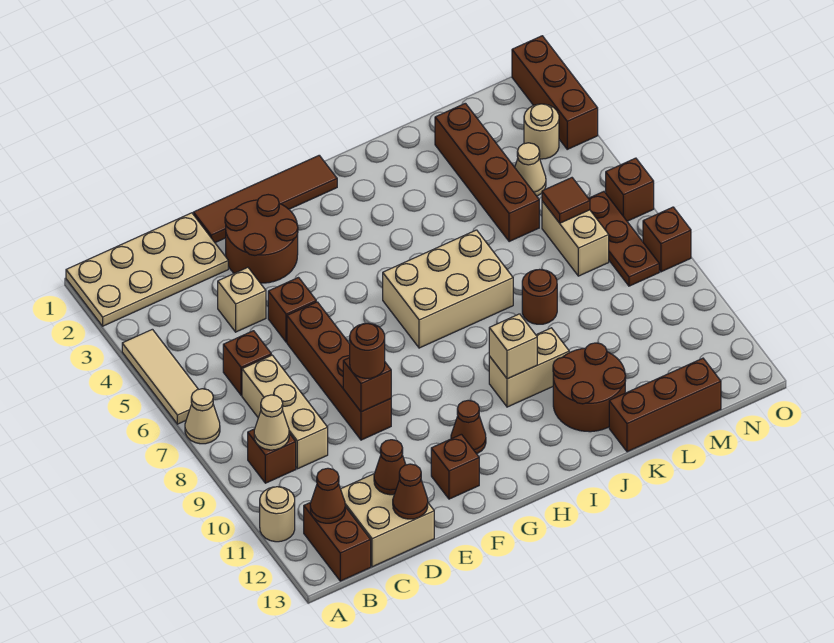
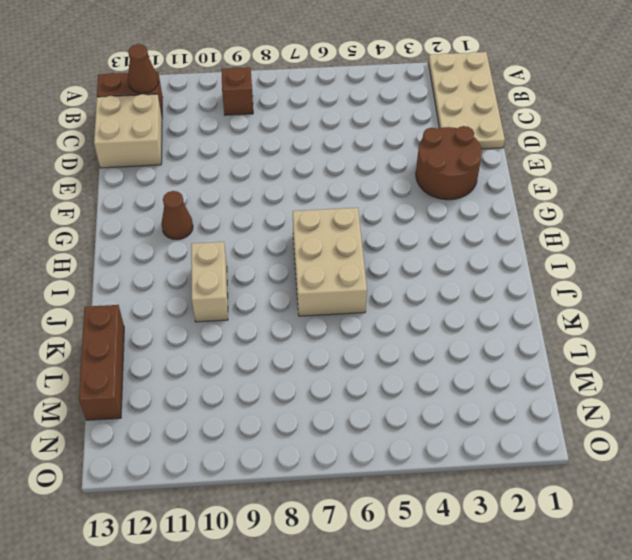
none -> tan 1x3 tile [122,329,198,424]
none -> tan 1x1 cone [185,389,220,444]
none -> tan 1x1 round brick [260,487,295,542]
none -> brown 1x1 brick [223,331,271,395]

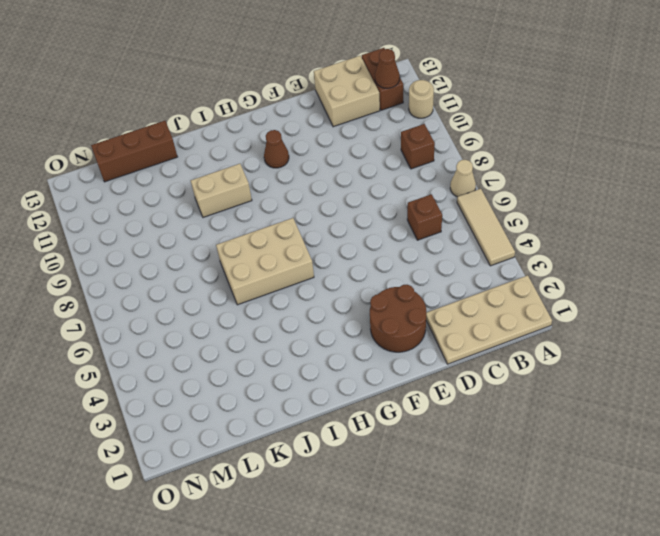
none -> tan 1x3 brick [242,355,328,469]
none -> tan 1x1 brick [218,267,266,332]
none -> brown 1x4 tile [193,155,337,243]
none -> brown 1x1 brick [268,278,316,342]

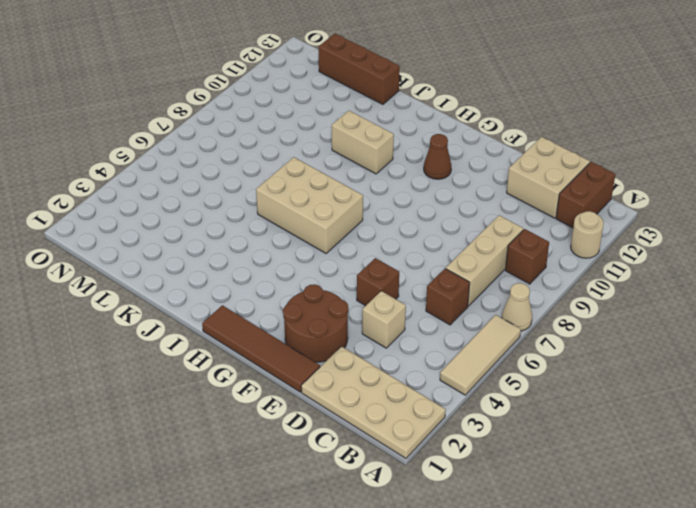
none -> brown 1x4 brick [287,302,391,440]
none -> brown 1x1 brick [431,434,479,499]
none -> brown 2x2 round brick [553,343,626,432]
none -> brown 1x1 round brick [522,269,557,324]

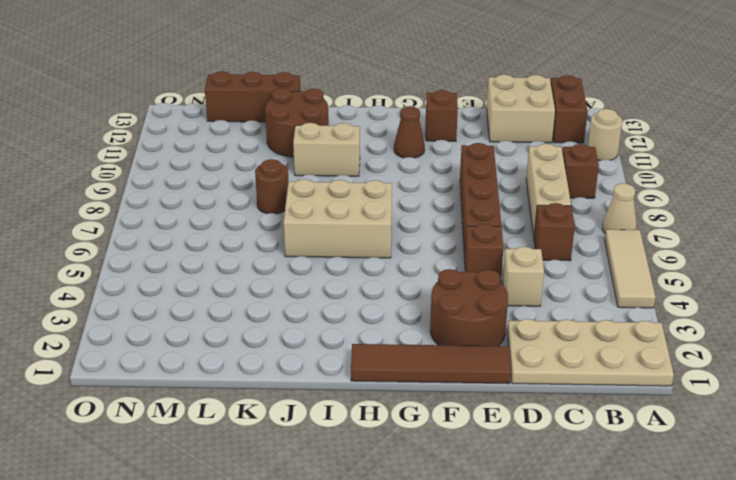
none -> brown 1x4 brick [435,103,539,242]
none -> tan 1x1 cone [515,143,546,196]
none -> tan 1x2 brick [542,201,609,276]
none -> tan 1x1 round brick [524,104,559,159]

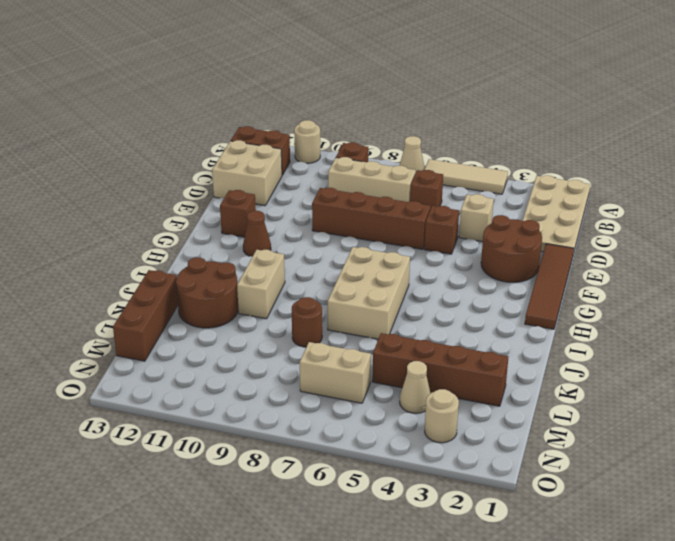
none -> brown 1x3 plate [588,192,659,286]
none -> brown 1x3 brick [512,36,598,149]
none -> brown 1x1 brick [606,158,654,221]
none -> brown 1x1 brick [643,207,691,272]

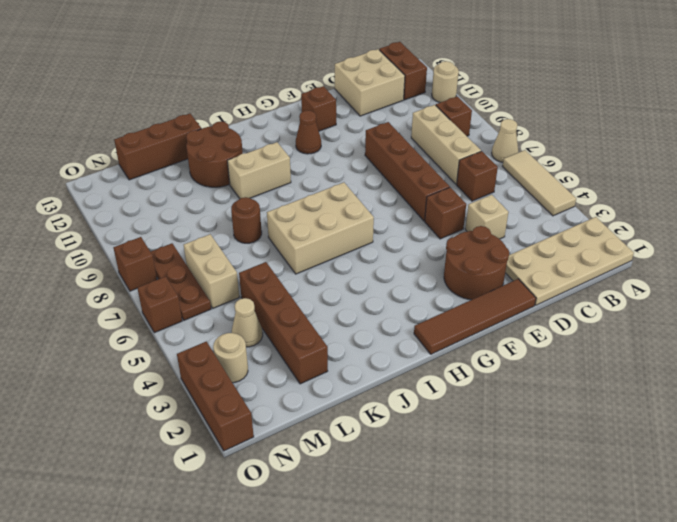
none -> tan 1x1 cone [254,395,289,450]
none -> brown 1x1 cone [310,468,345,523]
none -> brown 1x1 cone [374,440,406,495]
none -> brown 1x1 cone [393,464,428,519]

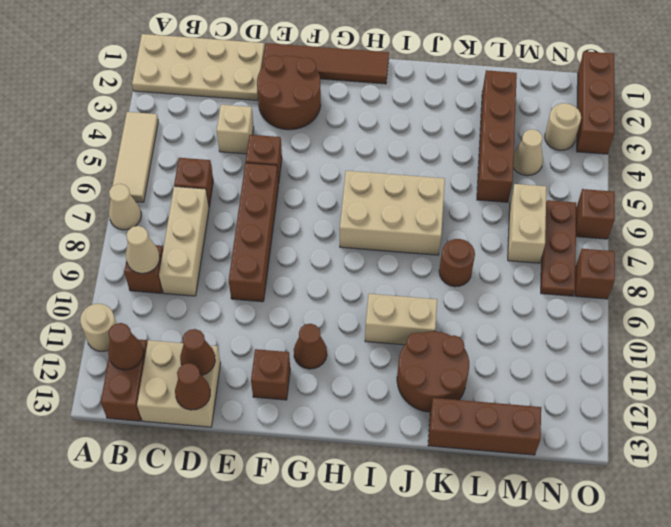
none -> brown 1x1 brick [343,358,391,412]
none -> tan 1x1 brick [489,314,537,379]
none -> brown 1x1 tile [542,178,590,223]
none -> brown 1x1 round brick [350,323,385,378]

